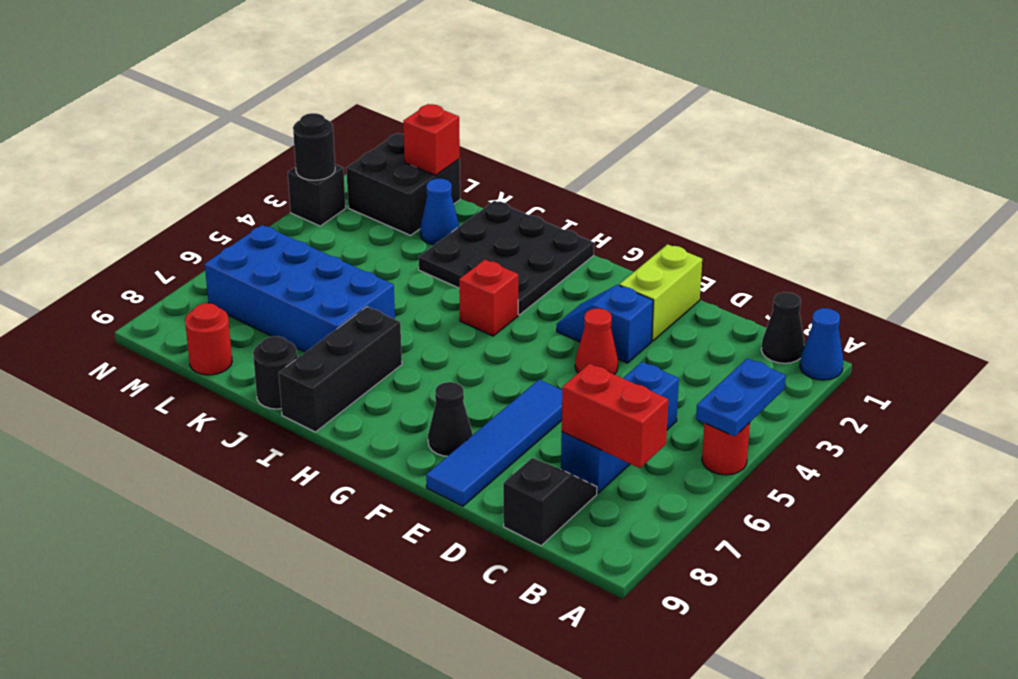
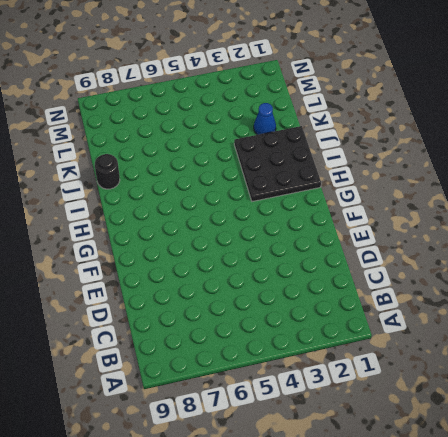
none -> blue 1x1 cone [800,308,843,380]
none -> red 1x1 round brick [702,423,750,475]
none -> black 1x1 cone [761,292,805,363]

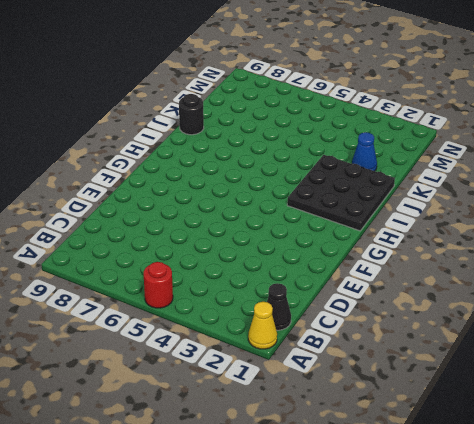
yellow 1x1 cone [248,302,277,349] -> blue 1x1 cone [800,308,843,380]
none -> blue 1x3 brick [561,362,679,493]
none -> black 1x2 slope [503,458,597,546]
none -> lime 1x2 brick [619,244,702,341]

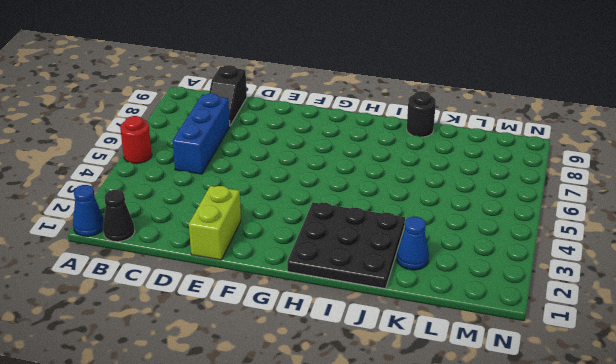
none -> blue 1x2 slope [557,285,653,363]
none -> red 1x1 cone [575,309,618,374]
none -> blue 1x4 tile [426,380,562,506]

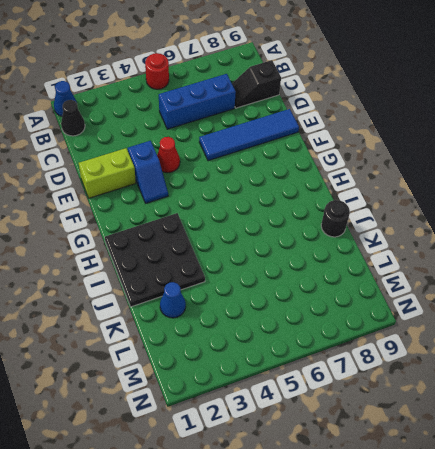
none -> black 1x1 cone [428,382,473,456]
none -> red 1x1 brick [459,260,518,336]
none -> black 1x3 brick [279,307,402,432]

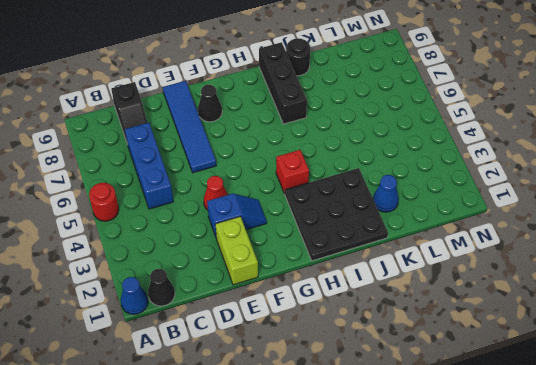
none -> blue 2x4 brick [205,225,395,352]
none -> black 2x2 brick [346,133,460,235]
none -> red 1x1 round brick [185,303,232,375]

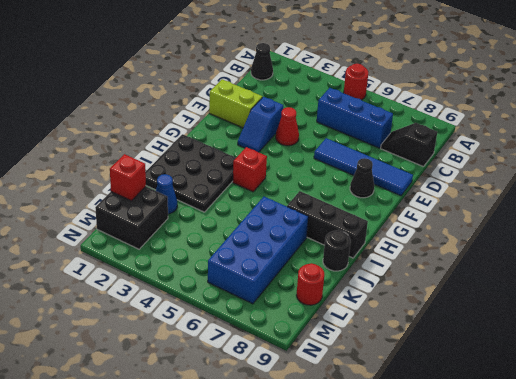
none -> blue 1x1 cone [800,308,843,380]
none -> black 1x1 brick [288,164,346,226]
none -> blue 1x2 plate [696,358,786,437]

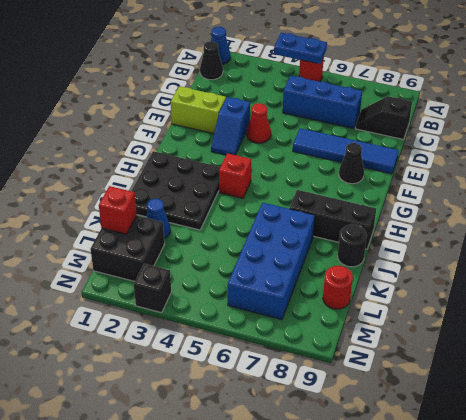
none -> red 1x2 brick [562,364,668,468]
none -> black 1x1 round brick [293,113,335,180]

